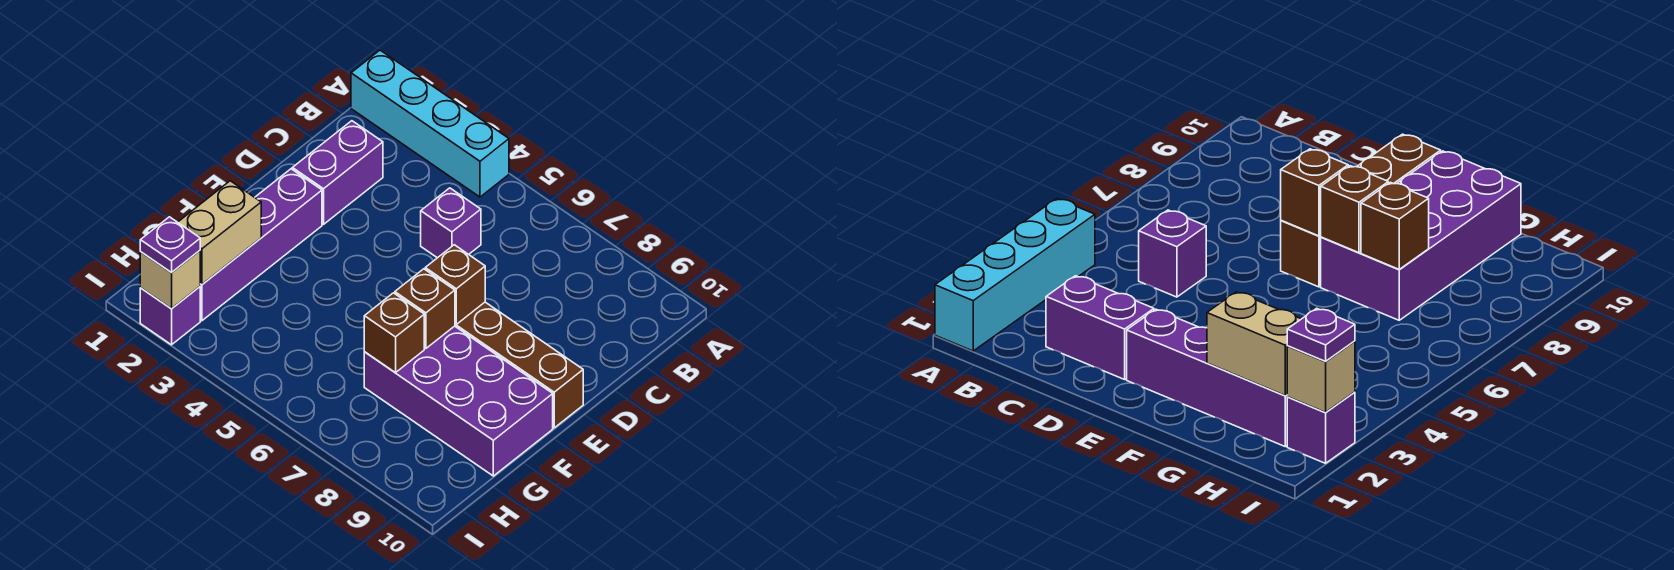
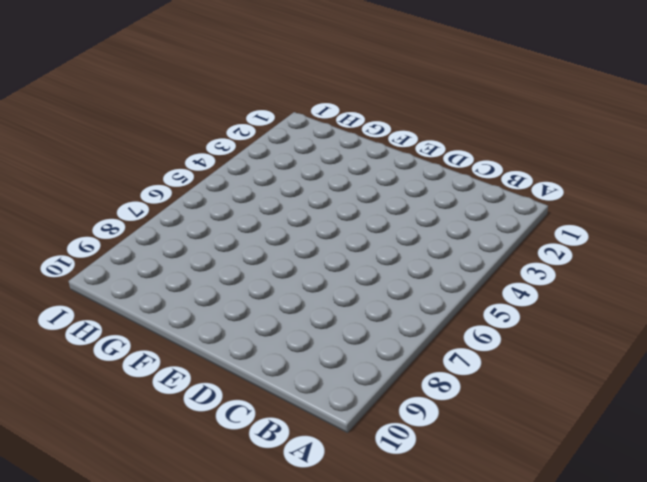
none -> cyan 1x4 brick [351,50,509,197]
none -> purple 1x2 brick [292,121,383,224]
none -> purple 1x1 brick [421,188,481,258]

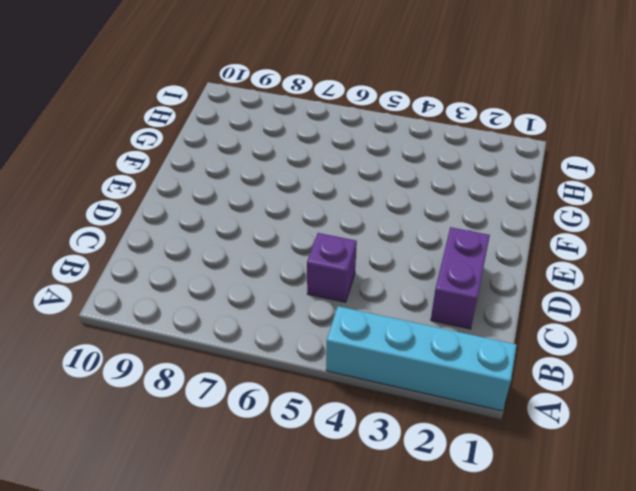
none -> purple 1x4 brick [200,169,322,321]
none -> brown 1x4 brick [455,302,583,428]
none -> purple 2x4 brick [364,326,553,476]

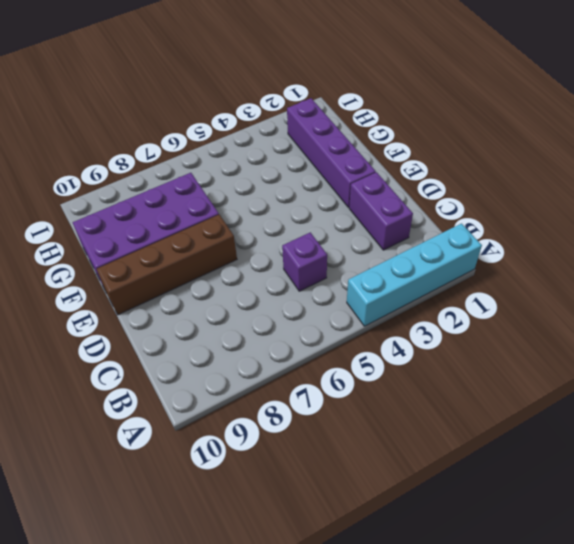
none -> purple 1x1 brick [140,287,200,345]
none -> brown 1x1 brick [425,245,485,324]
none -> brown 1x1 brick [395,269,455,348]

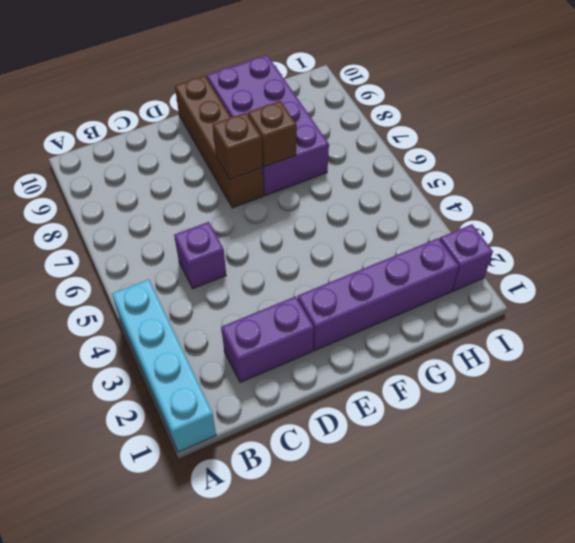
none -> tan 1x2 brick [178,181,261,284]
none -> brown 1x1 brick [364,293,424,373]
none -> tan 1x1 brick [140,251,200,309]

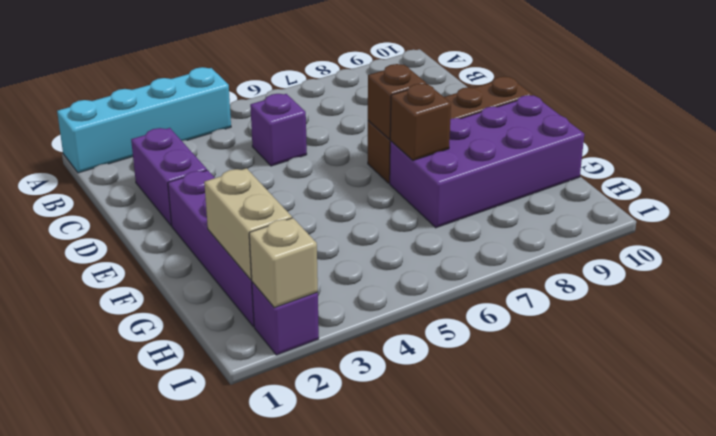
none -> brown 1x1 brick [364,293,424,373]
none -> purple 1x1 plate [140,217,200,273]

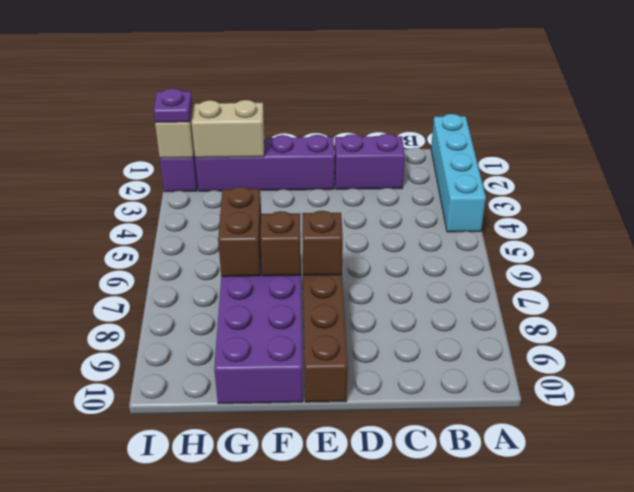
brown 1x2 brick [218,187,261,277] -> brown 1x1 brick [364,293,424,373]
none -> purple 1x1 brick [421,188,481,258]

